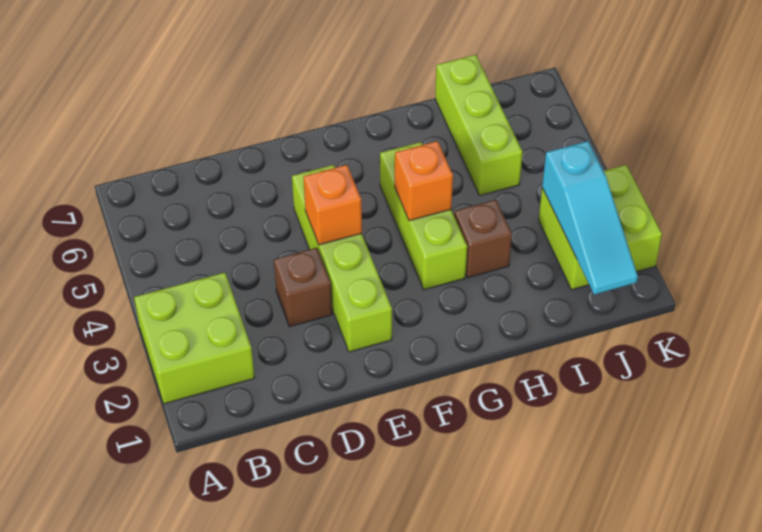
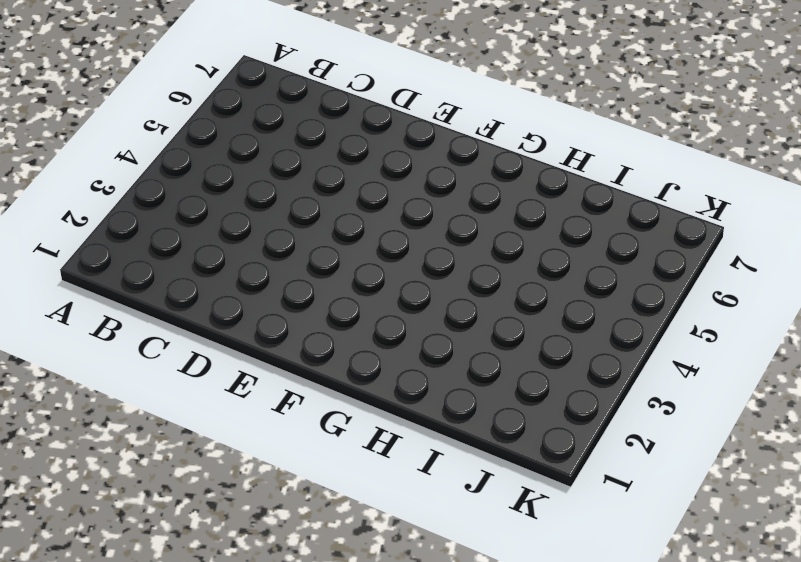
none -> lime 2x2 brick [134,273,255,404]
none -> brown 1x1 brick [274,248,332,327]

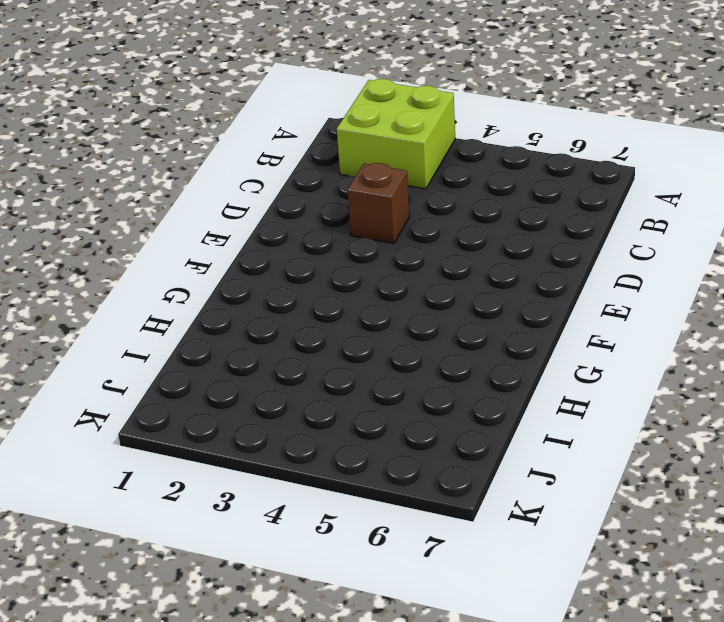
none -> lime 1x4 brick [292,165,392,352]
none -> lime 1x3 brick [380,142,467,290]

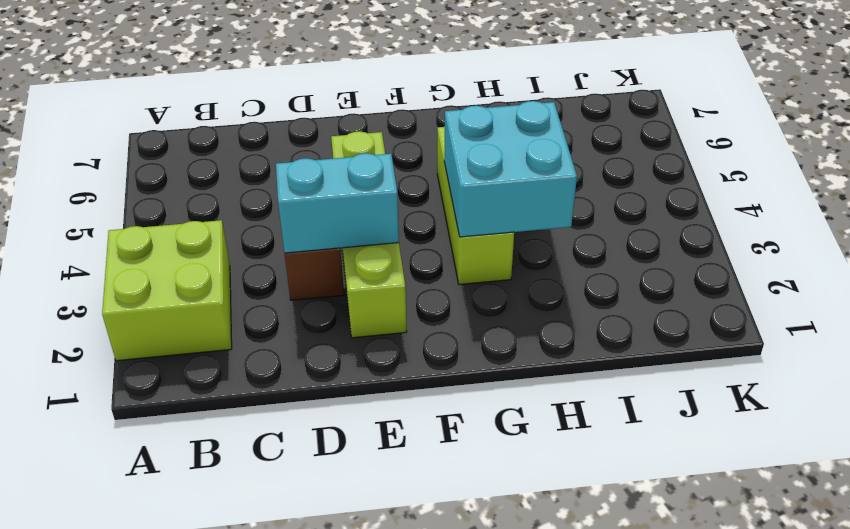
cyan 1x2 brick [276,153,399,253] -> none
cyan 2x2 brick [444,101,577,237] -> orange 1x1 brick [395,141,453,221]
none -> brown 1x1 brick [454,200,512,277]
none -> lime 1x3 brick [435,55,523,196]

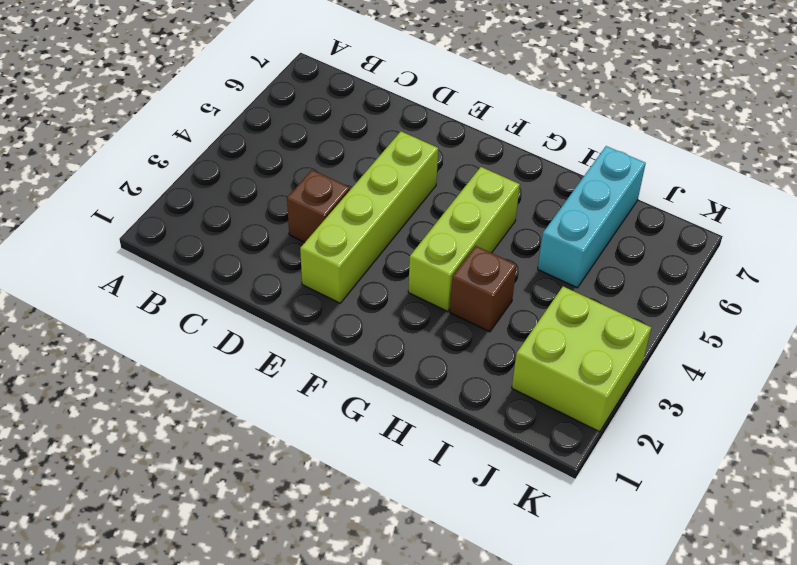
cyan 1x3 brick [538,146,646,288] -> lime 1x3 brick [435,55,523,196]
none -> lime 2x2 brick [134,273,255,404]
none -> orange 1x1 brick [304,165,362,245]

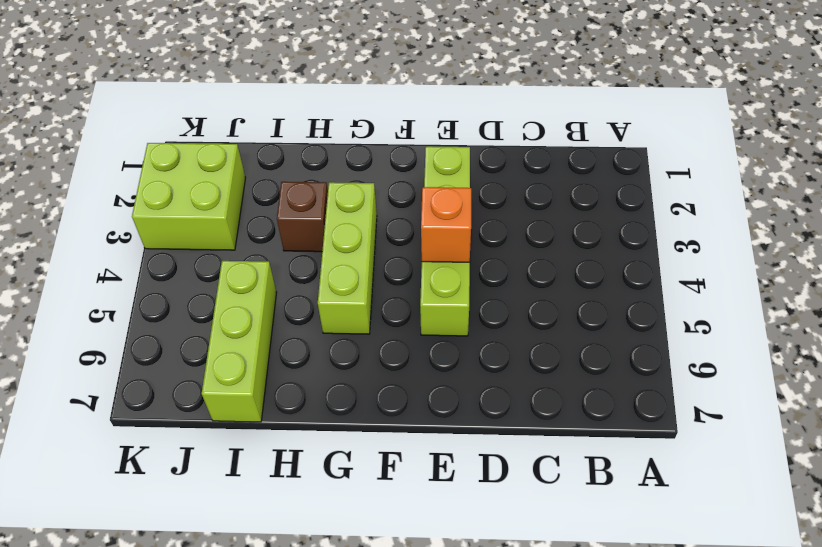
none -> lime 2x2 brick [134,273,255,404]
none -> brown 1x1 brick [274,248,332,327]

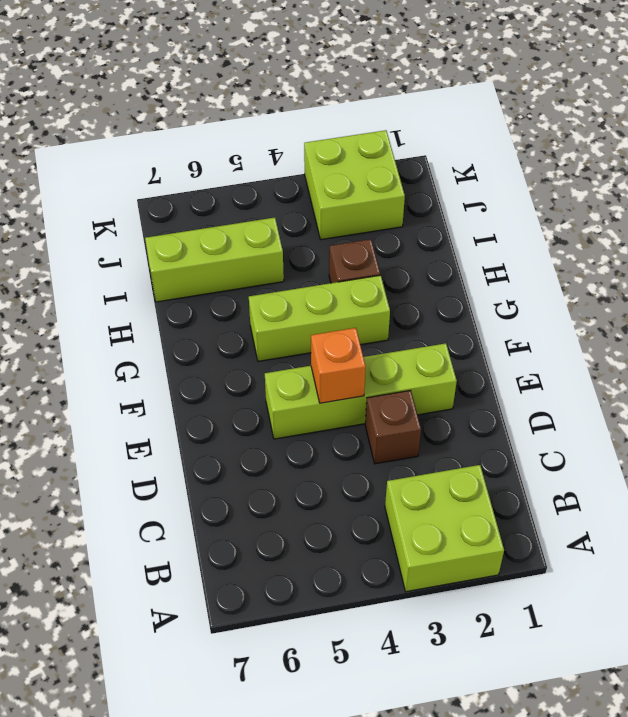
none -> orange 1x1 brick [395,141,453,221]
none -> cyan 1x3 slope [542,141,638,295]

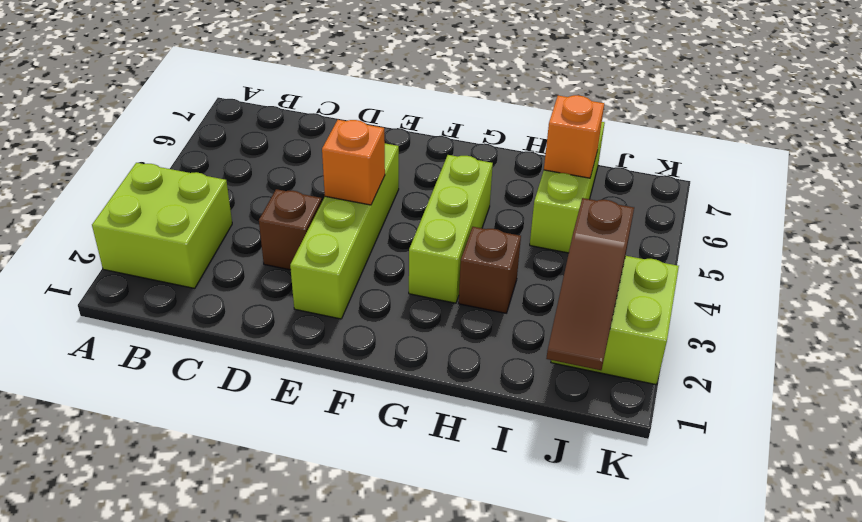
orange 1x1 brick [544,95,604,178] -> orange 1x1 brick moved to [395,141,453,221]
brown 1x3 slope [546,198,634,370] -> cyan 1x3 slope [542,141,638,295]

